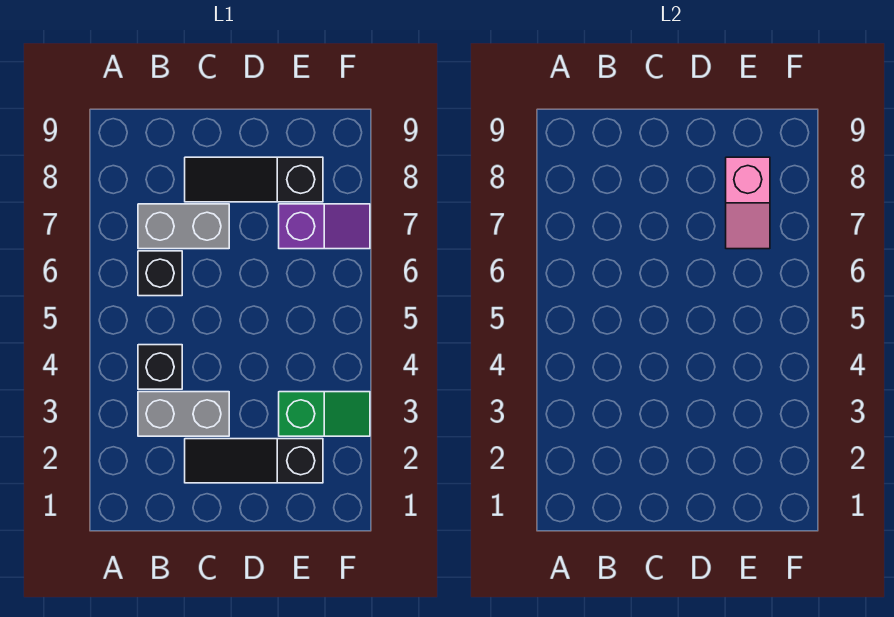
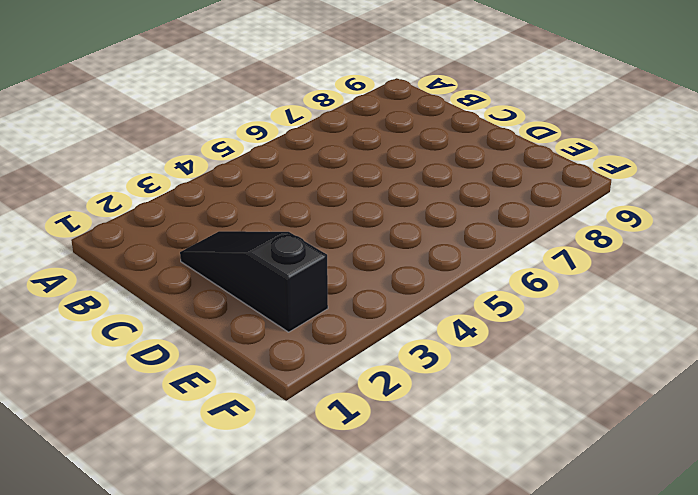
none -> grey 1x2 brick [138,392,229,436]
none -> black 1x1 brick [138,345,182,389]

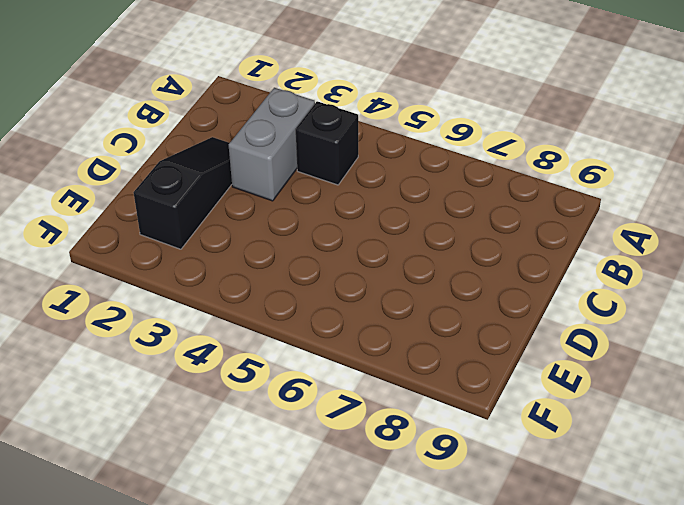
none -> black 1x1 brick [138,251,182,296]
none -> grey 1x2 brick [138,204,229,249]

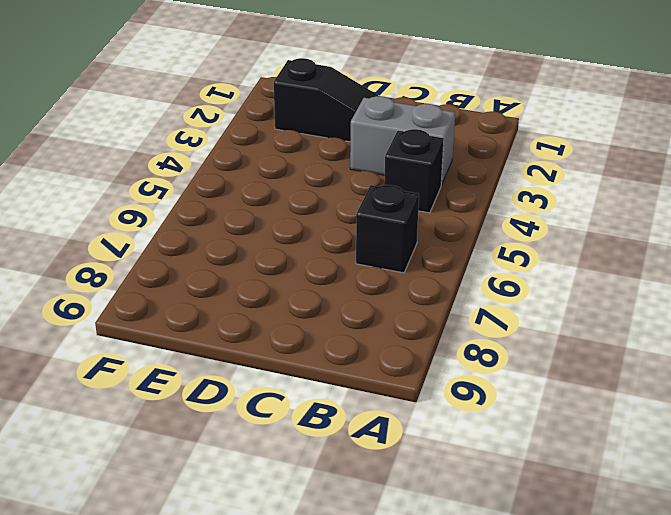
none -> grey 1x2 brick [138,204,229,249]
none -> black 1x3 slope [185,157,323,202]

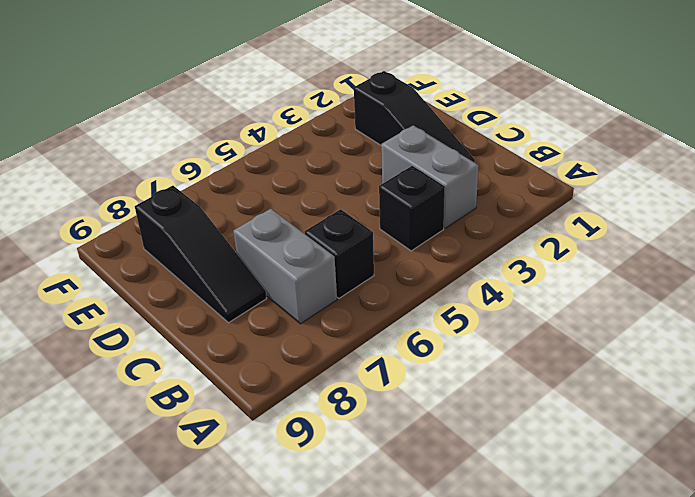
none -> green 1x2 slope [279,392,370,436]
none -> purple 1x2 slope [279,204,370,249]

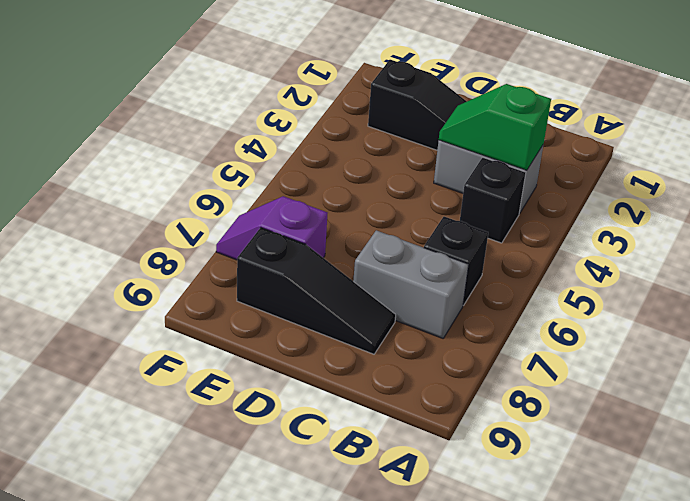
green 1x2 slope [439,84,551,170] -> green 1x2 slope moved to [279,392,370,436]
none -> pink 1x2 slope [726,157,770,249]

